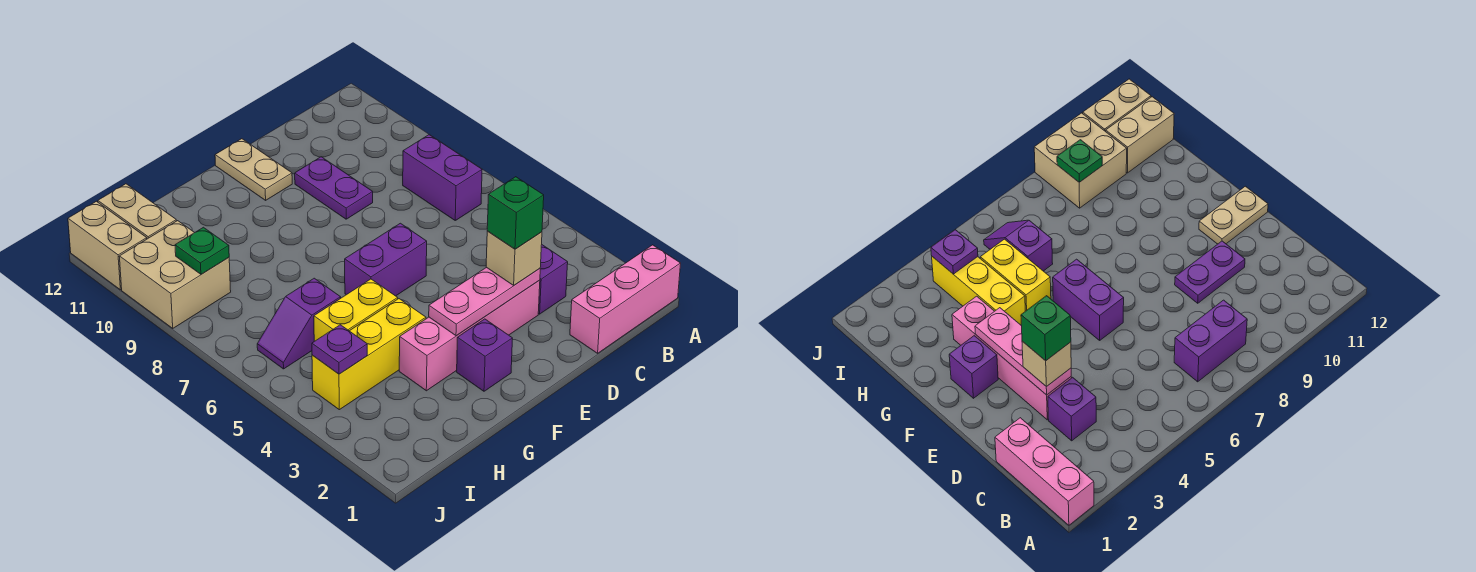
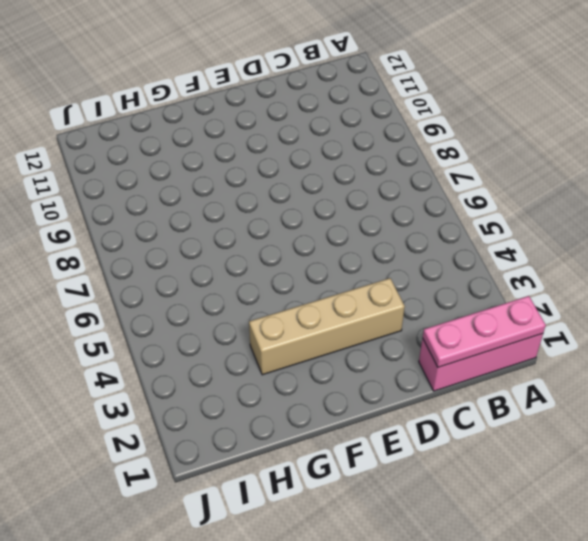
pink 1x3 plate [423,296,546,367] -> pink 1x3 plate moved to [429,267,540,336]
tan 1x4 brick [249,278,405,375] -> pink 1x4 brick [399,280,540,391]
none -> purple 1x2 brick [403,135,482,220]
none -> purple 1x1 brick [538,245,568,314]
none -> purple 1x2 plate [295,157,373,219]

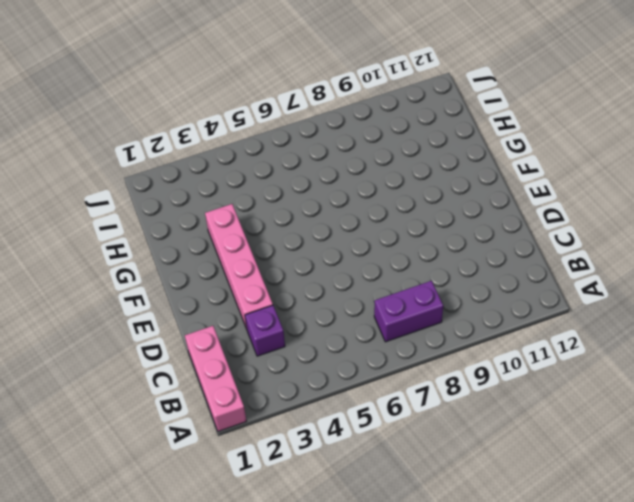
none -> purple 1x2 plate [295,157,373,219]
none -> purple 1x2 brick [345,223,427,296]
none -> tan 1x2 plate [215,139,292,200]

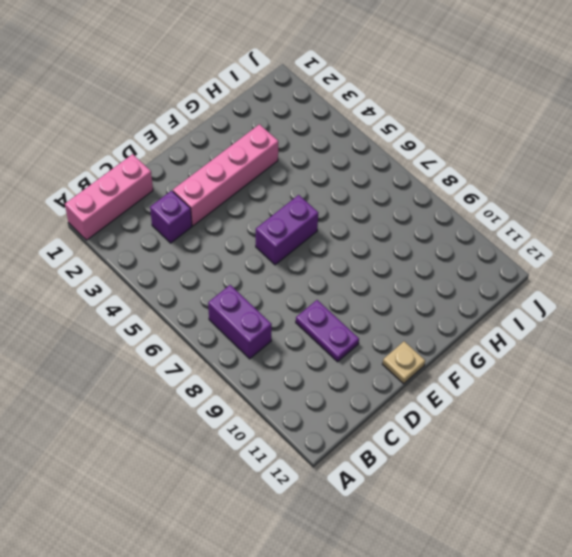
tan 1x1 plate [382,341,425,384] -> tan 1x2 plate [215,139,292,200]
none -> purple 1x1 brick [457,319,513,391]
none -> yellow 1x3 brick [312,299,426,410]
none -> yellow 1x2 brick [314,279,398,341]

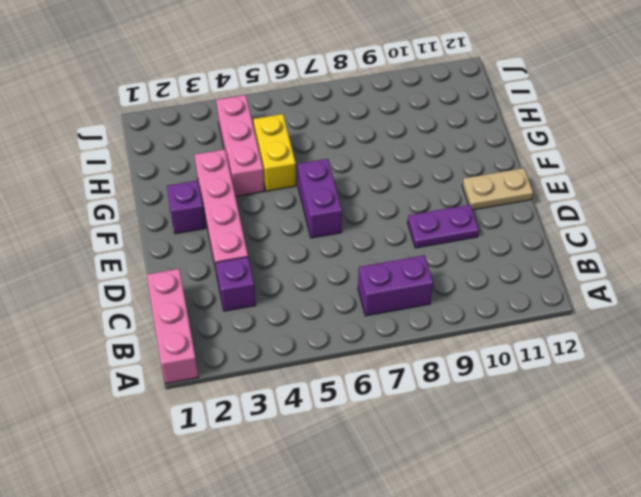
pink 1x3 brick [216,95,264,196] -> yellow 1x3 brick [312,299,426,410]
none -> purple 1x2 slope [257,278,341,369]
none -> tan 2x2 brick [119,221,231,328]
none -> tan 1x2 brick [98,184,176,239]

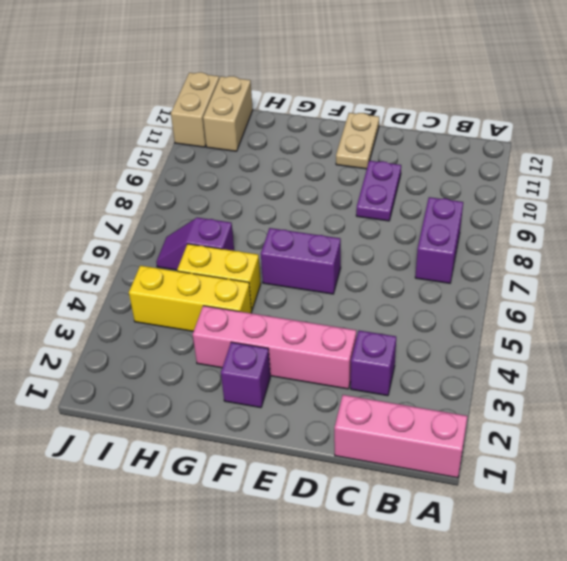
none -> tan 2x2 brick [119,221,231,328]
none -> pink 1x3 plate [429,267,540,336]
none -> purple 1x1 plate [312,325,367,374]

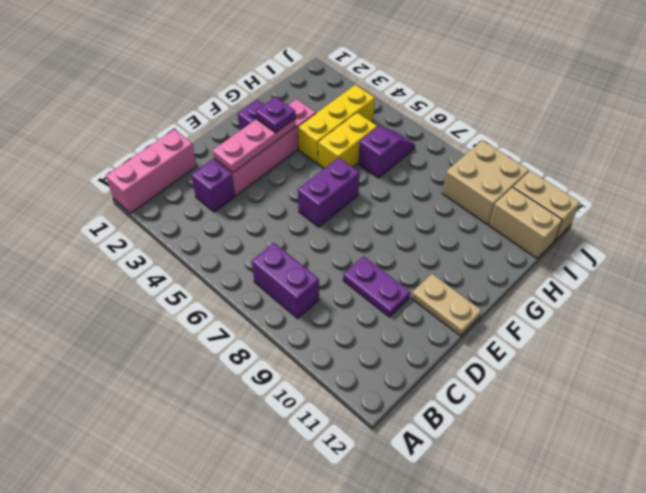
purple 1x1 plate [256,97,295,133] -> purple 1x1 plate moved to [312,325,367,374]
none -> green 1x1 plate [175,227,229,274]
none -> tan 1x1 brick [486,231,542,285]
none -> green 1x1 brick [487,177,544,249]

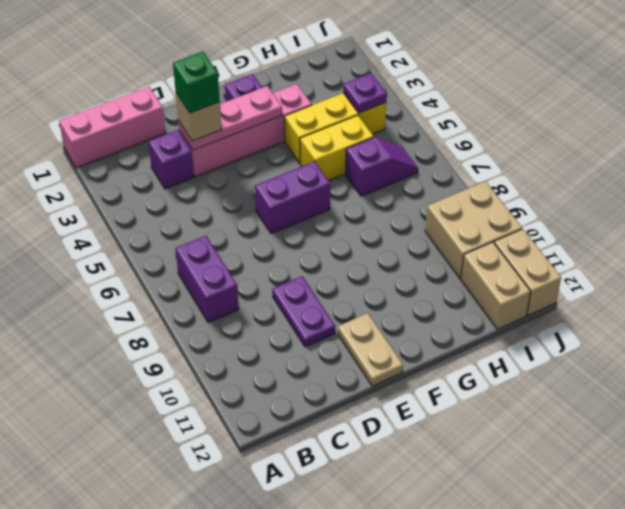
none -> green 1x1 plate [175,227,229,274]

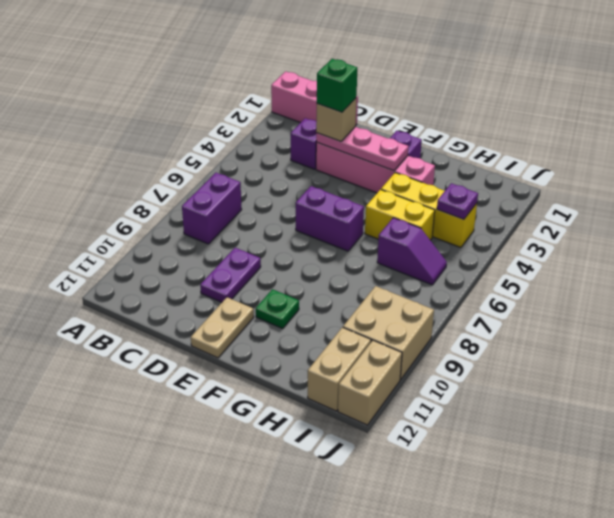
green 1x1 plate [256,289,299,328] -> green 1x1 plate moved to [175,227,229,274]

